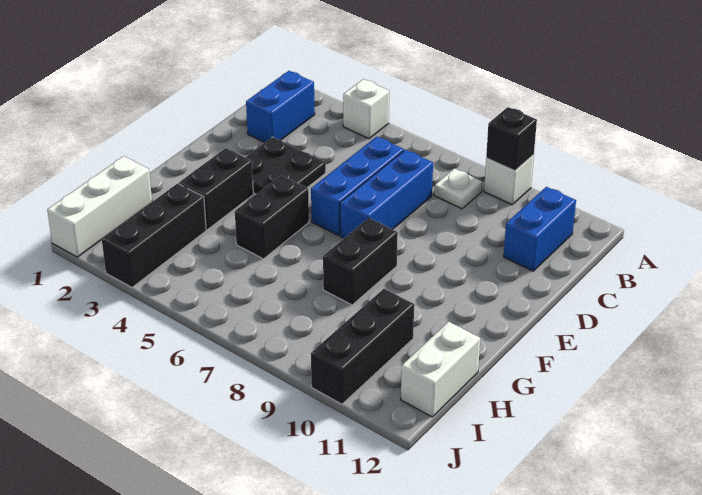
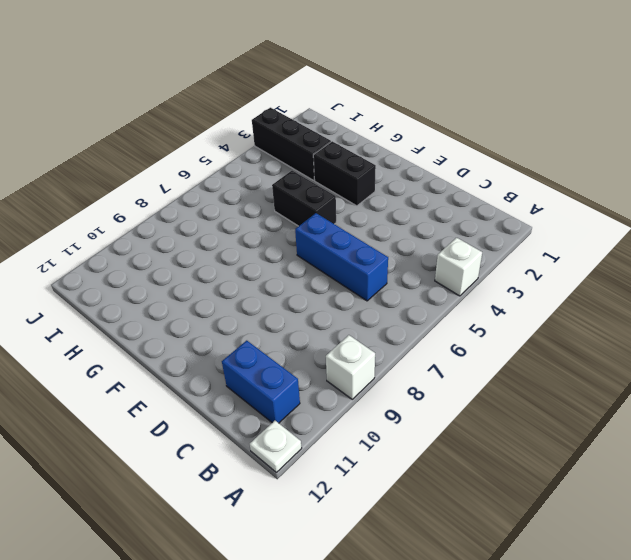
white 1x1 plate [250,421,302,472] -> white 1x1 plate moved to [434,169,482,209]
none -> blue 1x2 brick [246,71,315,142]
none -> blue 1x3 brick [340,150,433,238]
none -> black 2x2 plate [245,137,326,194]

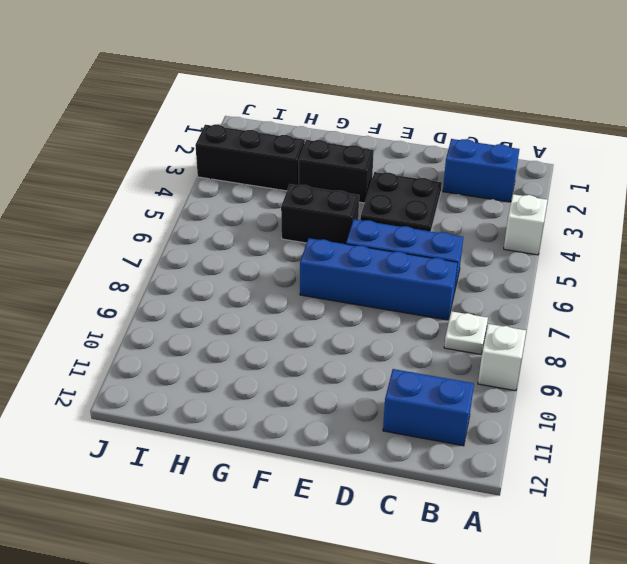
blue 1x4 brick [300,238,458,320] -> blue 1x3 brick [340,150,433,238]
none -> black 1x2 brick [323,218,398,305]
none -> white 1x3 brick [47,156,152,257]
none -> black 1x3 brick [311,289,414,404]

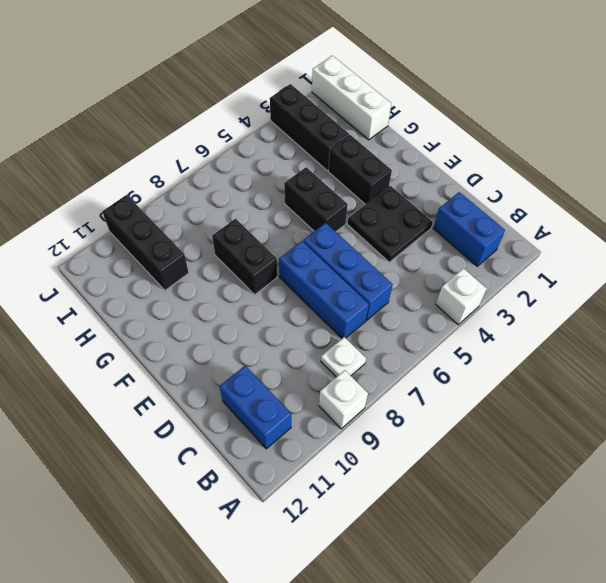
none -> white 1x2 brick [401,322,480,417]
none -> black 1x1 brick [486,107,537,171]

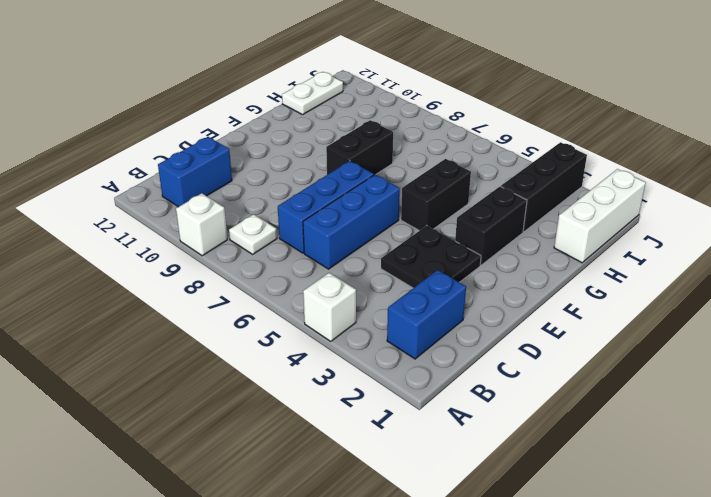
white 1x2 plate [282,72,343,115] -> white 1x2 brick [401,322,480,417]
none -> black 1x3 brick [311,289,414,404]
none -> black 1x1 brick [486,107,537,171]

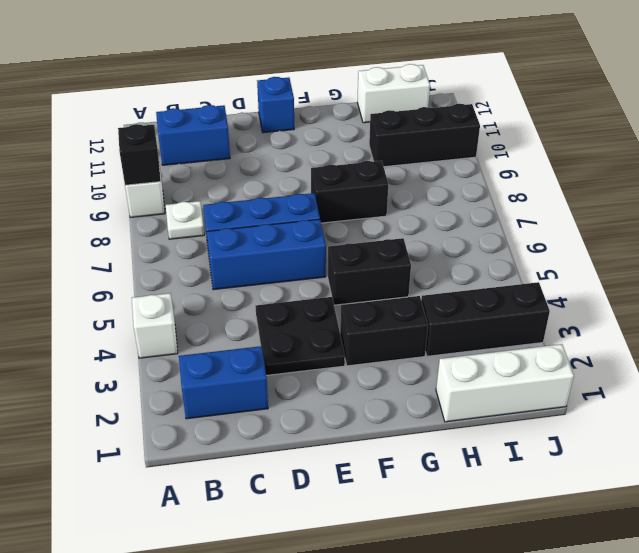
blue 1x1 brick [257,77,294,133] -> none

